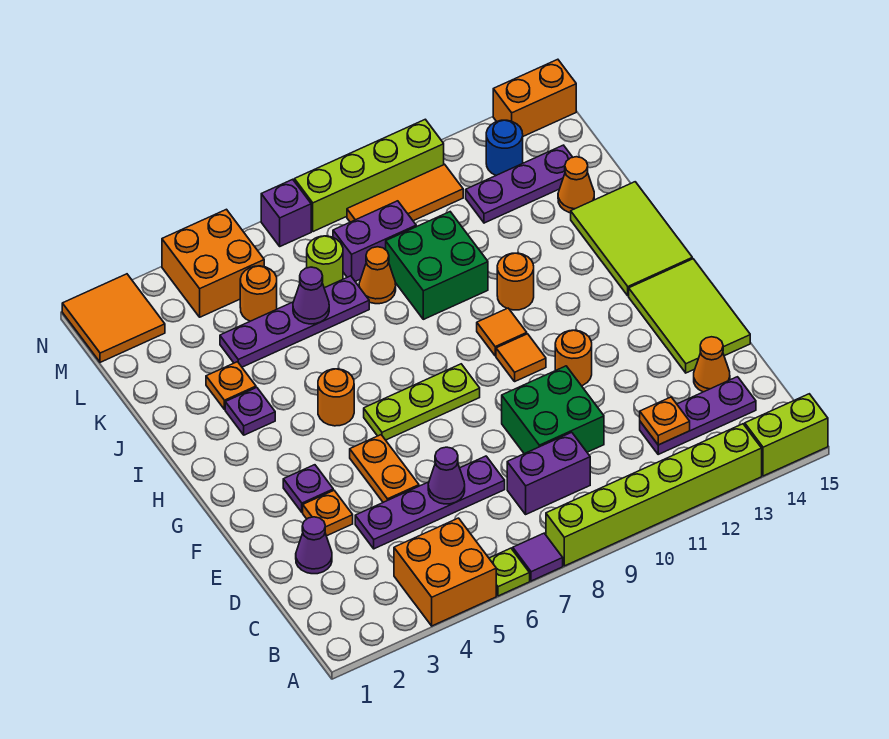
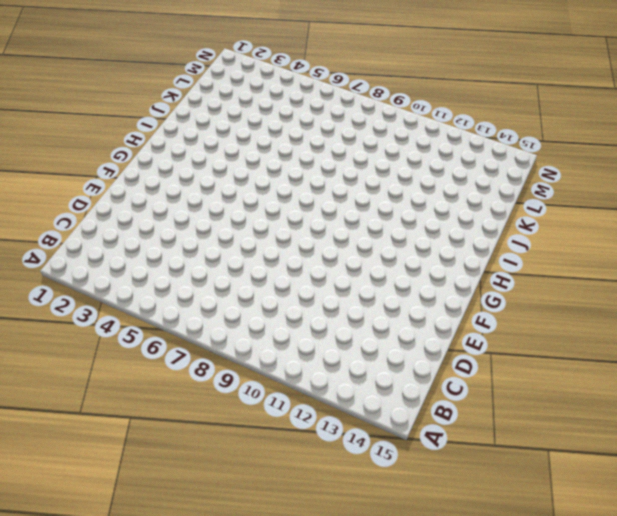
none -> orange 2x2 brick [394,518,496,626]
none -> lime 1x1 plate [489,548,530,596]
none -> purple 1x1 tile [513,533,563,581]
none -> lime 1x6 brick [546,424,762,566]

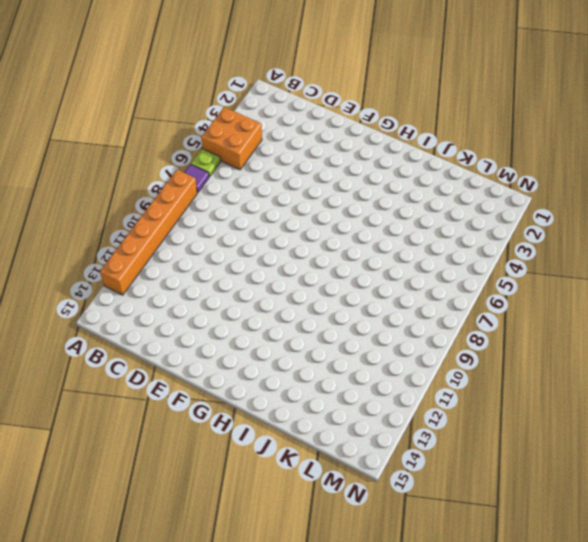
orange 1x6 brick [100,170,197,295] -> lime 1x6 brick [546,424,762,566]
none -> lime 1x2 brick [745,394,828,476]
none -> purple 1x2 brick [507,432,590,514]
none -> purple 1x3 plate [640,377,756,454]
none -> purple 1x1 cone [296,517,332,574]

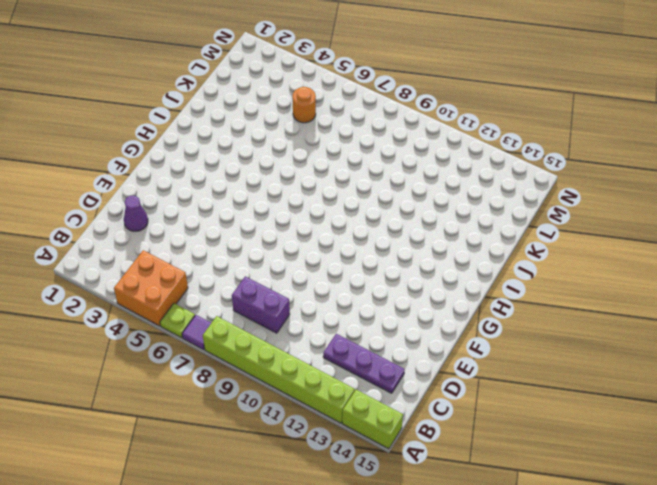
none -> purple 1x4 plate [355,456,505,549]
none -> green 2x2 brick [502,366,604,454]
none -> orange 1x1 cone [694,337,730,392]
none -> orange 1x1 plate [303,490,353,536]

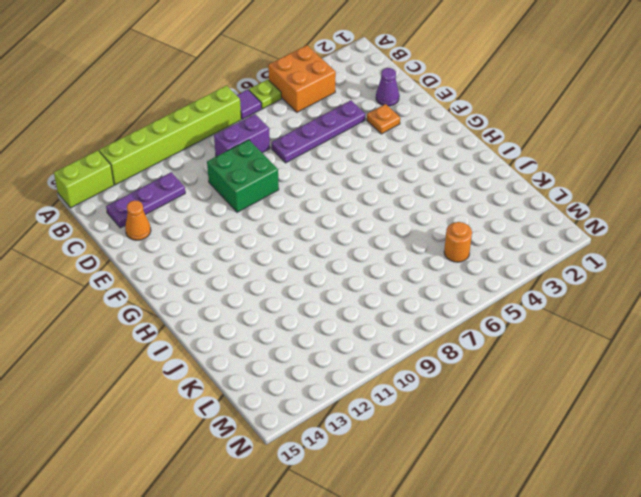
none -> orange 1x2 plate [350,435,419,502]
none -> lime 2x3 tile [629,259,750,373]
none -> purple 1x1 plate [283,465,333,512]
none -> orange 1x1 round brick [555,330,592,386]

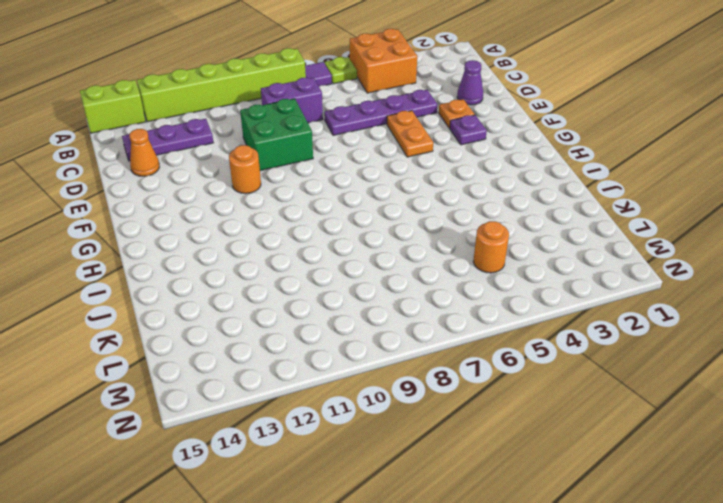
none -> lime 2x3 tile [629,259,750,373]
none -> lime 1x3 plate [364,364,480,440]
none -> orange 1x1 tile [496,334,546,381]
none -> orange 1x1 round brick [318,369,354,426]

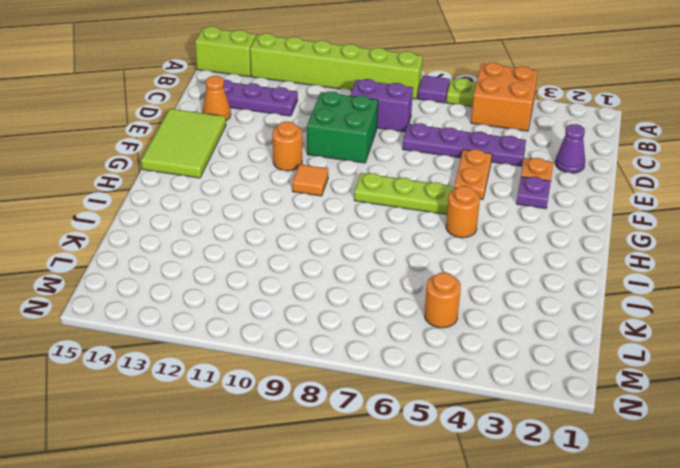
none -> orange 1x1 tile [477,308,527,356]
none -> lime 2x3 tile [571,182,692,296]
none -> purple 1x1 plate [225,388,275,435]
none -> orange 1x1 round brick [497,253,534,310]

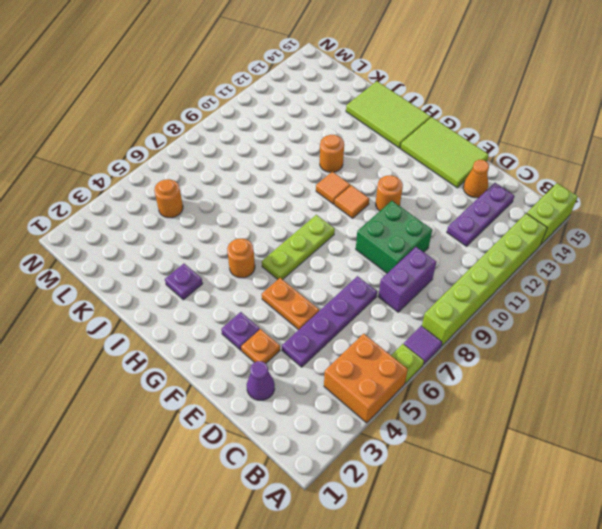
none -> orange 1x1 plate [206,362,256,410]
none -> green 2x2 brick [386,212,488,319]
none -> purple 1x4 plate [220,276,369,367]
none -> orange 1x1 cone [359,247,396,304]

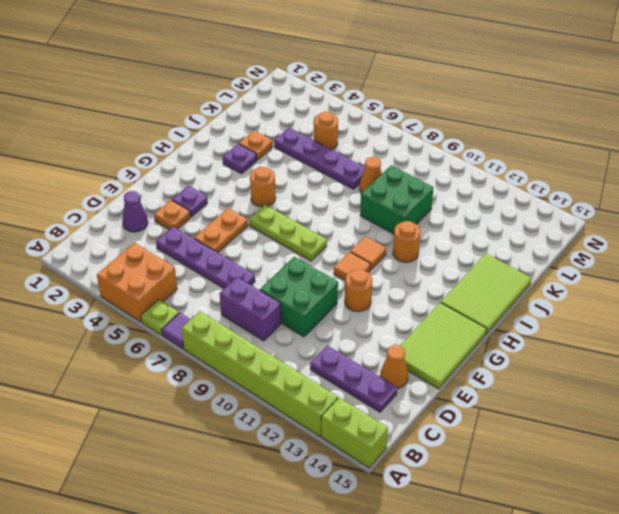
none -> orange 1x1 cone [558,157,594,213]
none -> lime 1x1 round brick [307,236,343,288]
none -> purple 1x2 brick [333,201,416,281]
none -> purple 1x3 plate [466,145,573,223]

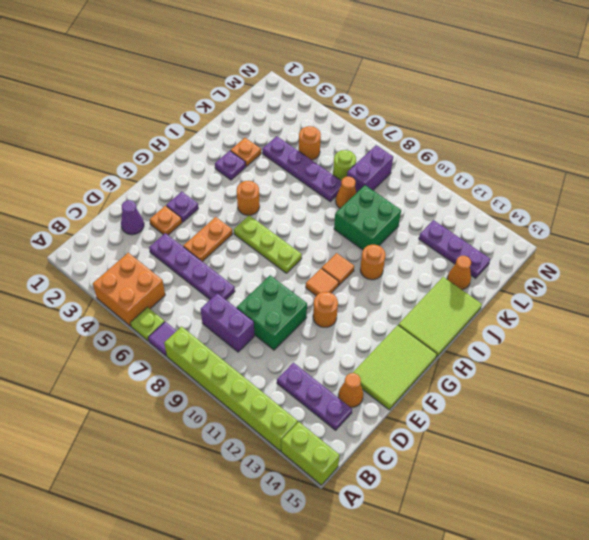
purple 1x2 brick [347,145,393,193] -> purple 1x2 brick turned to [333,201,416,281]
none -> orange 2x2 tile [62,274,165,362]
none -> orange 2x2 brick [162,209,264,317]
none -> orange 1x3 tile [347,164,463,222]
none -> blue 1x1 round brick [486,120,523,175]

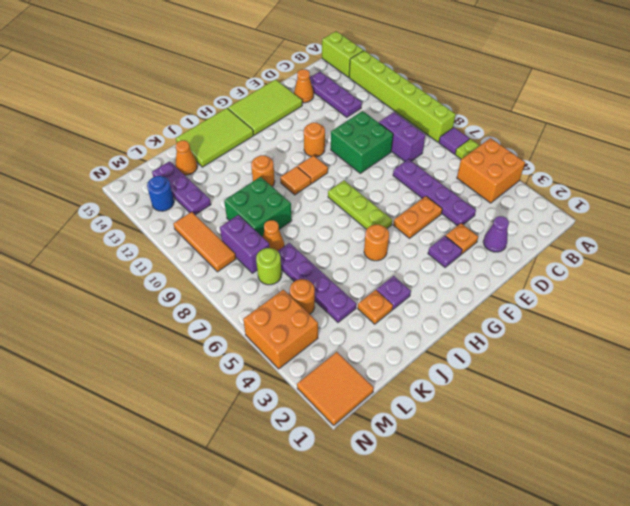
none -> purple 1x1 brick [261,179,311,246]
none -> lime 1x4 brick [294,119,444,232]
none -> orange 1x2 brick [493,59,576,136]
none -> orange 1x1 plate [640,397,690,445]

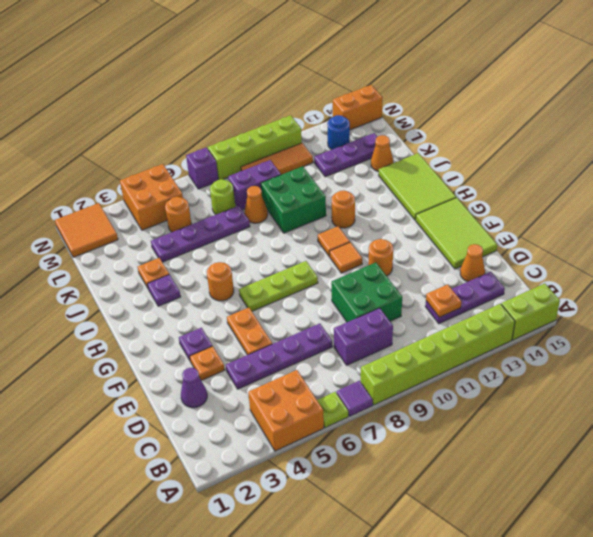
none -> purple 1x1 cone [428,447,465,504]
none -> purple 1x1 cone [293,267,329,324]

